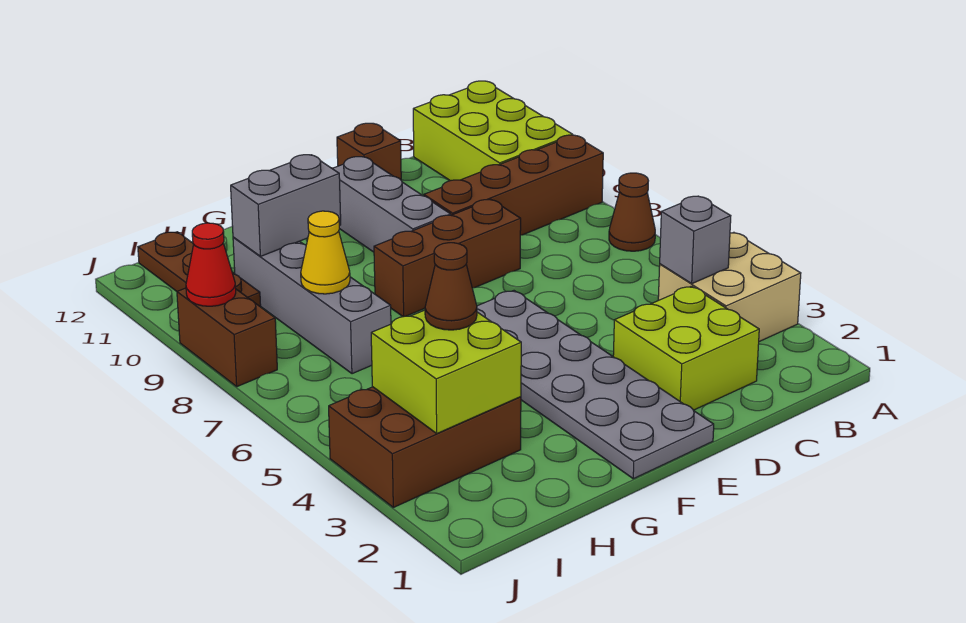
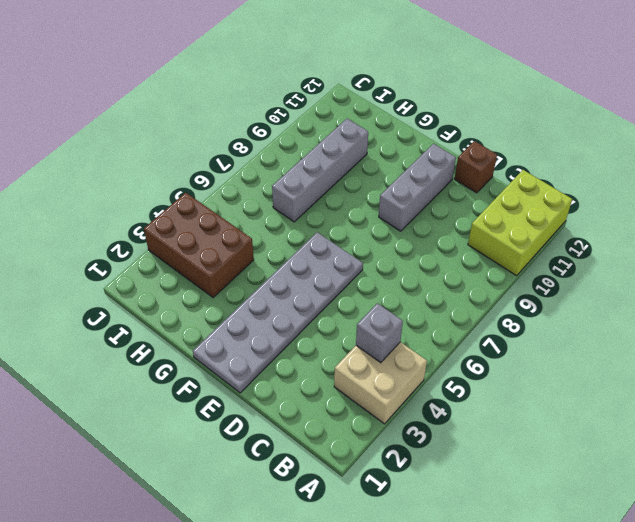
none -> brown 1x1 cone [609,173,655,251]
none -> brown 1x4 brick [424,135,603,235]
none -> lime 2x2 brick [613,286,759,410]

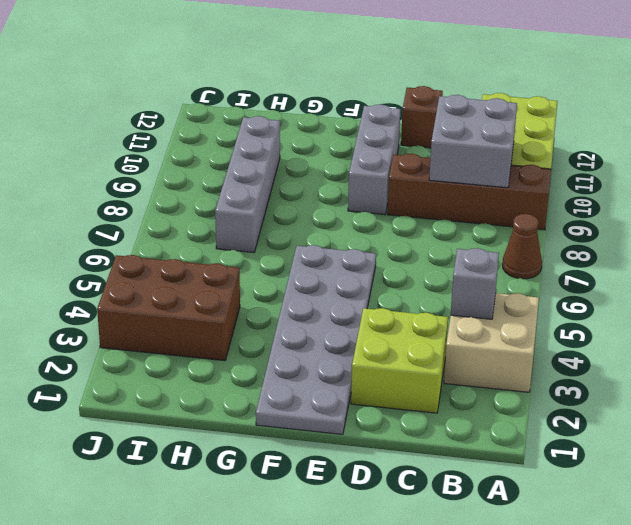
grey 2x2 brick [429,95,517,188] -> none
none -> brown 1x3 brick [374,200,521,317]
none -> brown 1x3 plate [138,232,261,307]
none -> brown 1x2 brick [177,288,277,386]

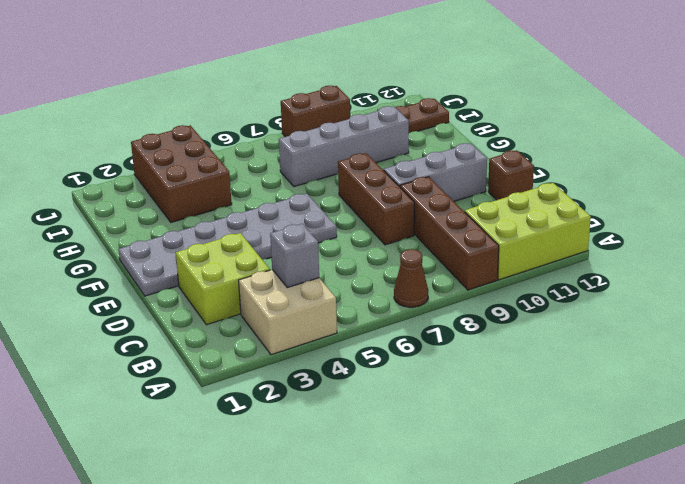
none -> grey 1x2 brick [231,155,341,256]
none -> lime 2x2 brick [371,310,521,433]
none -> yellow 1x1 cone [301,211,350,294]

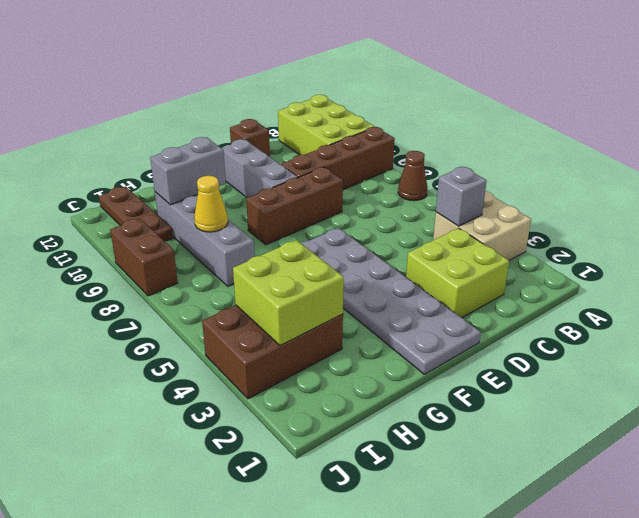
none -> red 1x1 cone [186,223,236,306]
none -> brown 1x1 cone [425,243,477,330]

